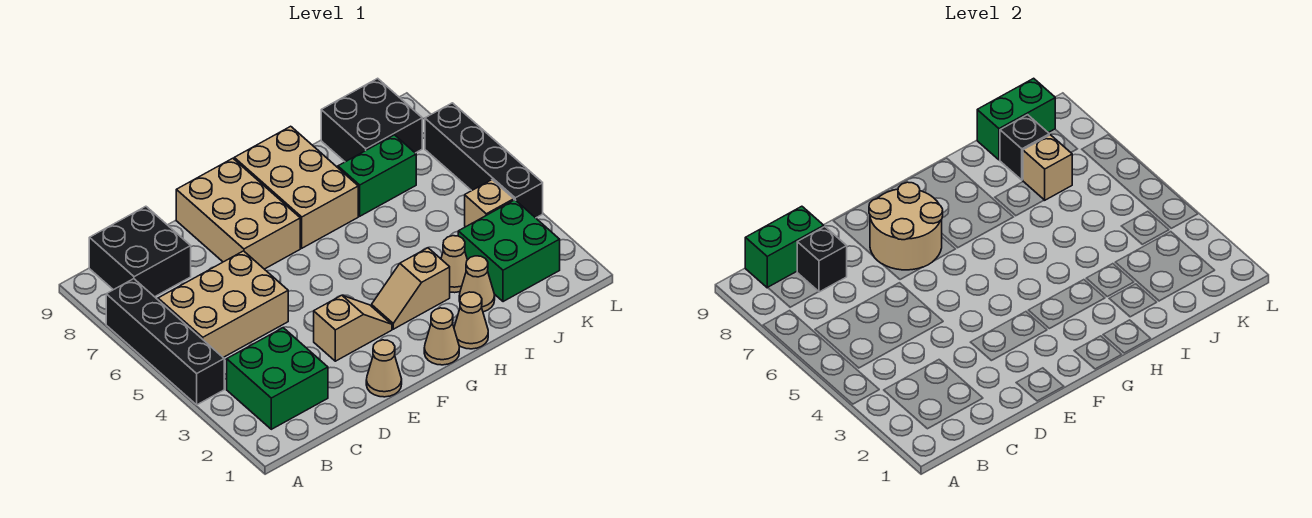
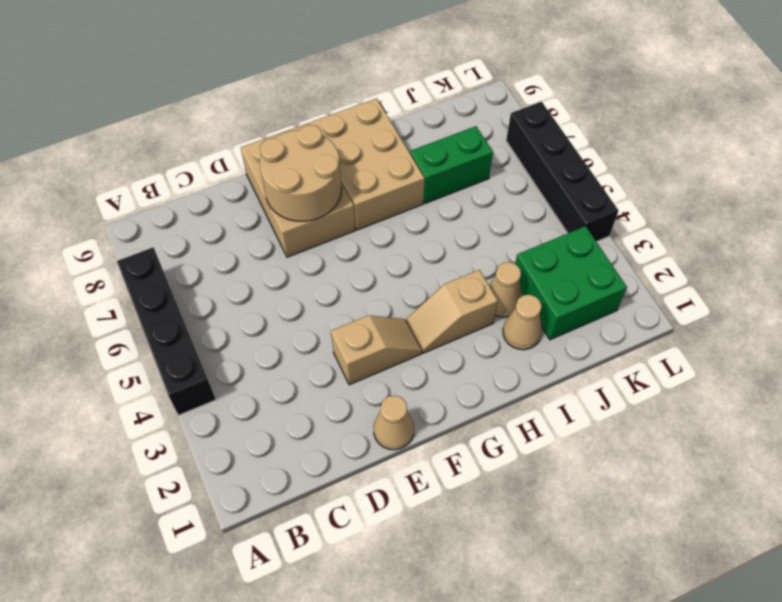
none -> green 2x2 brick [227,328,328,429]
none -> tan 2x3 brick [158,251,288,357]
none -> black 2x2 brick [89,206,191,297]

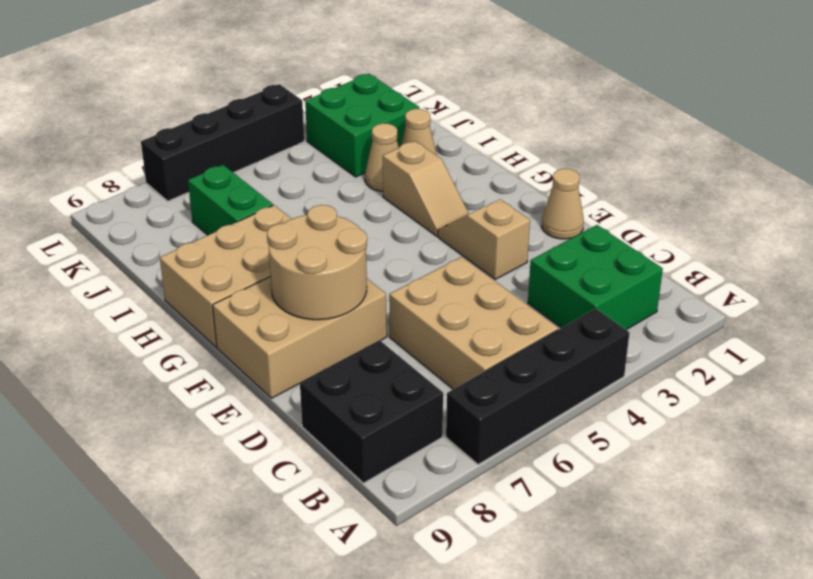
none -> tan 1x1 cone [424,308,459,365]
none -> tan 1x1 cone [454,292,488,349]
none -> black 2x2 brick [321,78,422,162]

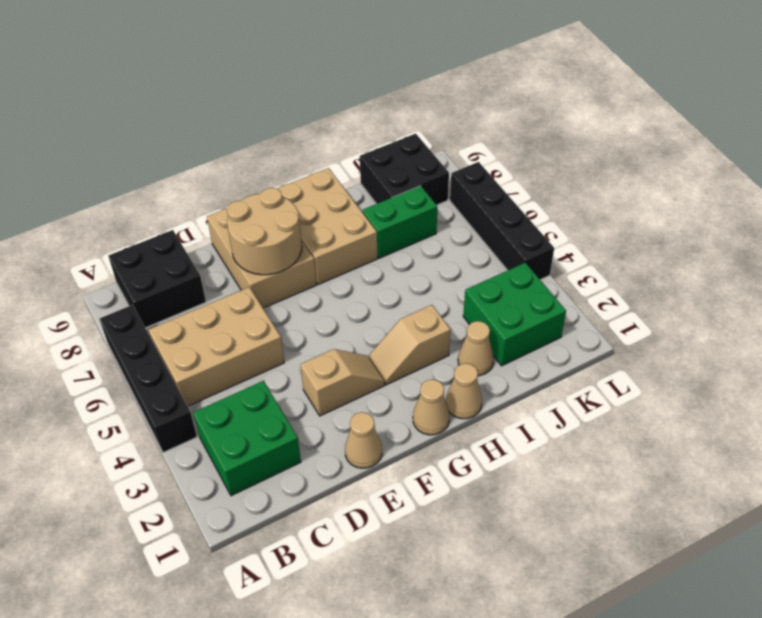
none -> tan 1x1 cone [441,236,467,293]
none -> tan 1x1 brick [465,180,514,227]
none -> green 1x2 brick [745,206,824,288]

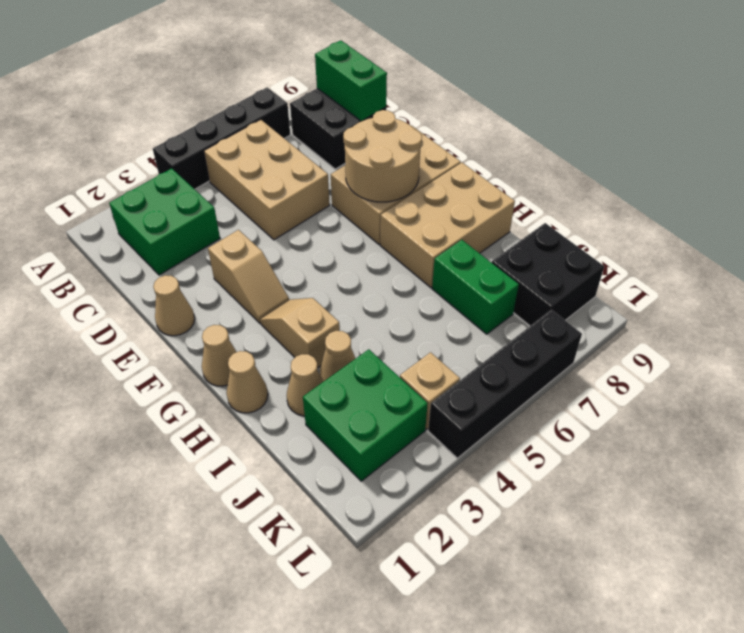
none -> black 1x1 brick [797,226,847,292]
none -> tan 1x1 brick [1023,135,1072,200]
none -> black 1x1 brick [1000,115,1049,180]

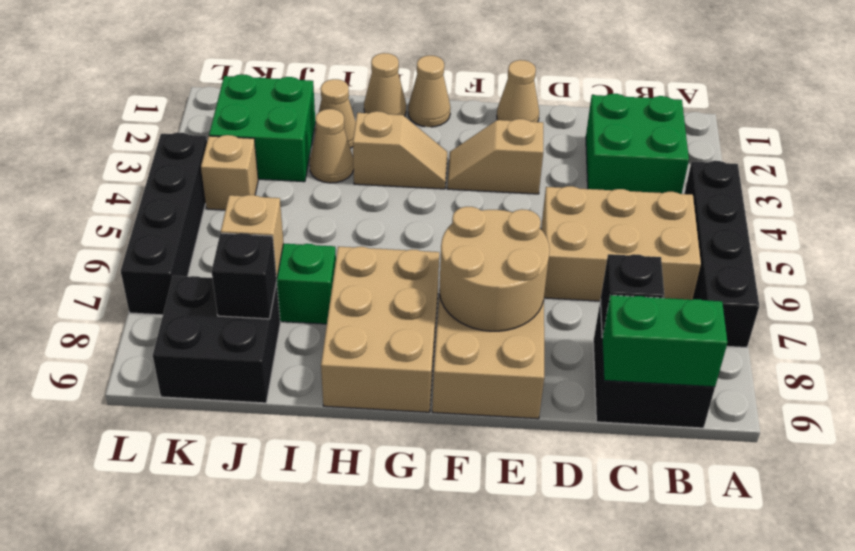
none -> green 1x2 brick [977,78,1055,160]

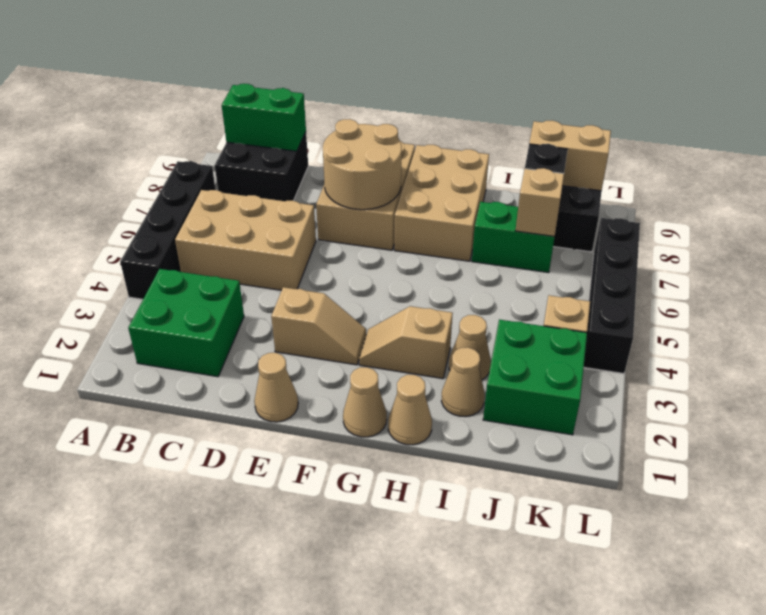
tan 1x2 brick [529,120,611,191] -> green 1x2 brick [977,78,1055,160]
none -> black 1x1 brick [797,226,847,292]

